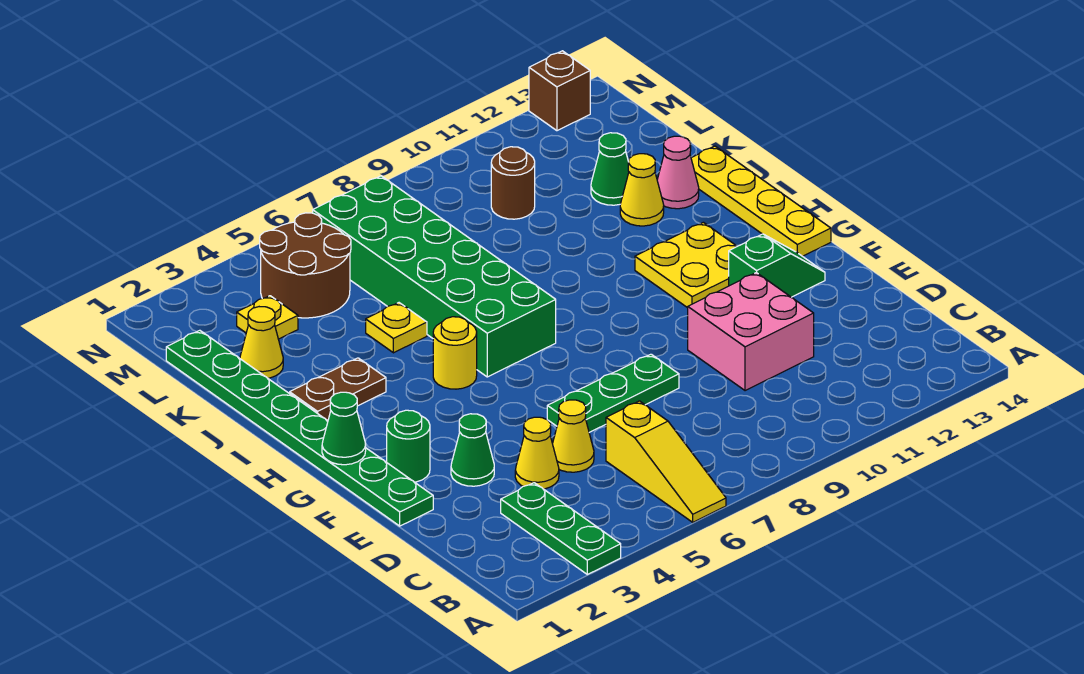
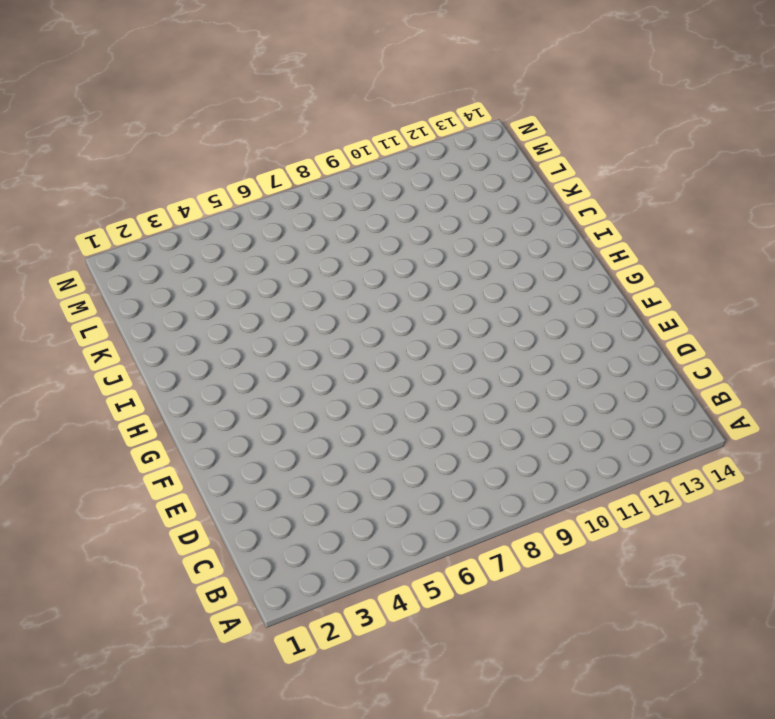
none -> green 1x3 plate [501,483,621,574]
none -> yellow 1x3 slope [606,401,726,522]
none -> yellow 1x1 cone [515,417,559,489]

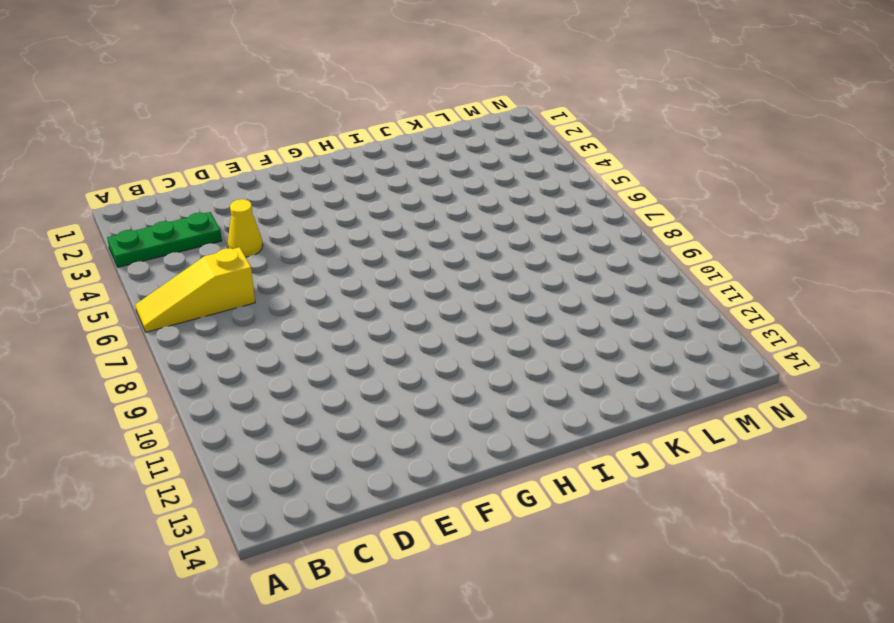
none -> yellow 1x1 cone [553,400,594,472]
none -> pink 2x2 brick [688,273,814,391]
none -> green 1x8 plate [166,330,433,526]

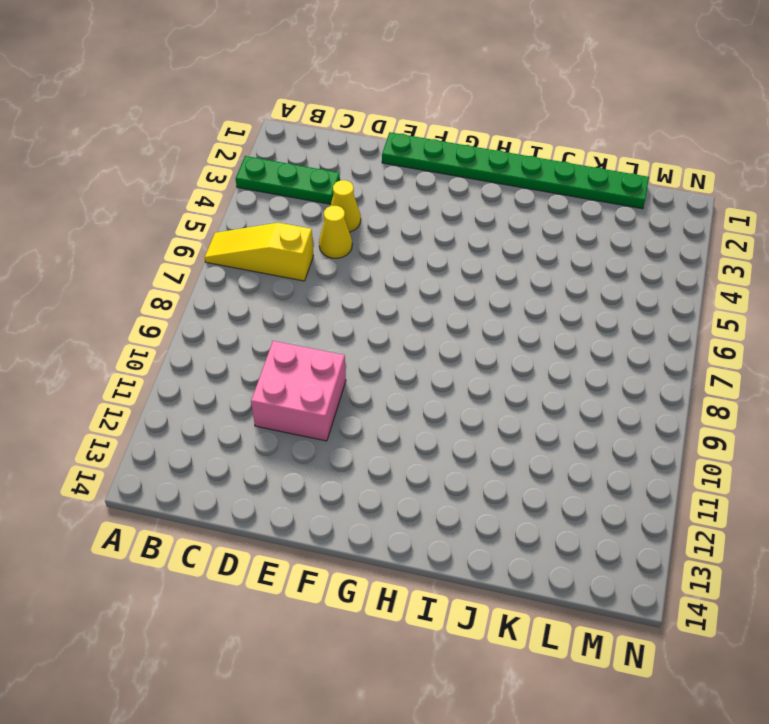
none -> green 1x1 cone [451,414,494,486]
none -> green 1x3 plate [547,354,679,432]
none -> green 1x1 round brick [387,410,430,482]

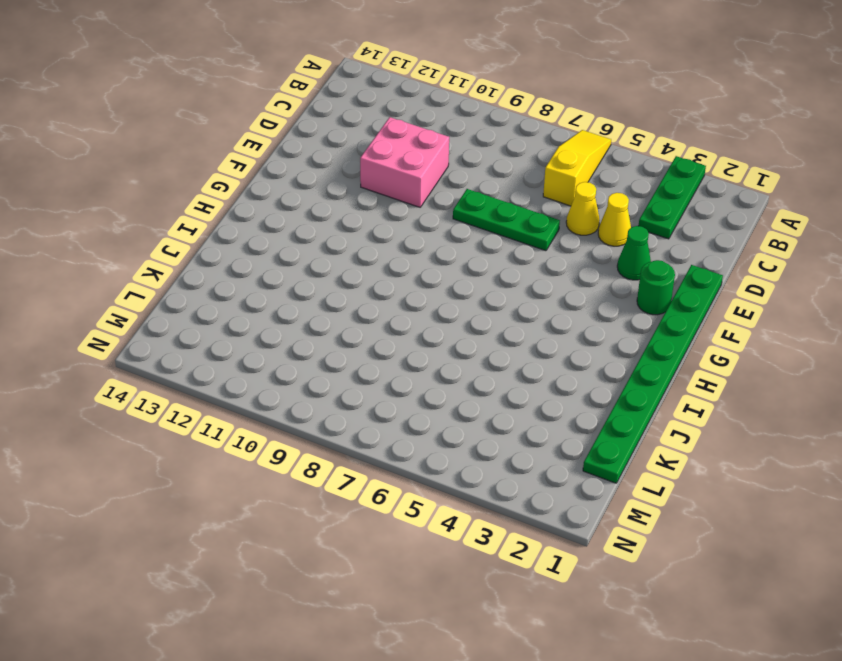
none -> green 1x2 slope [729,234,825,297]
none -> yellow 2x2 plate [635,222,737,308]
none -> yellow 1x4 plate [691,146,831,256]

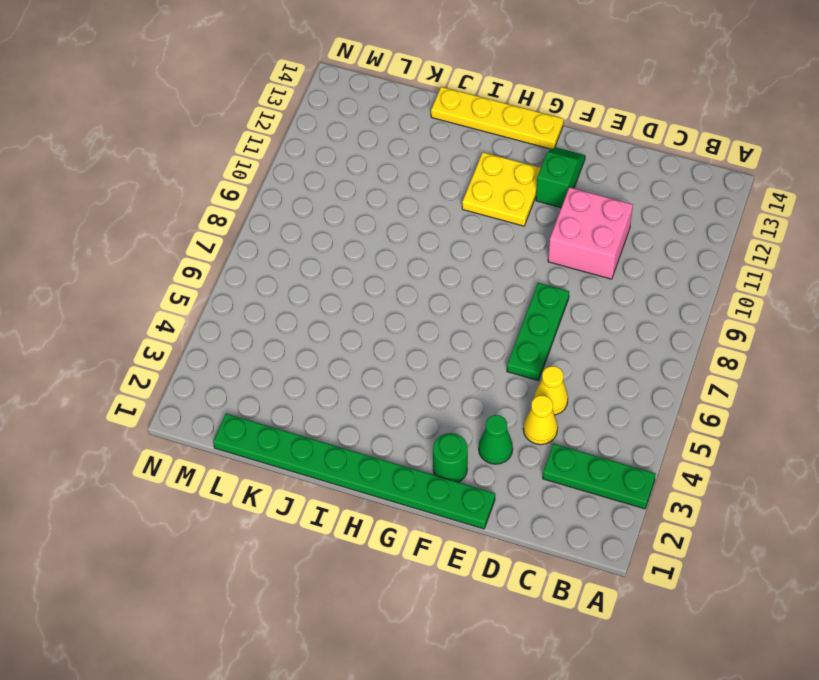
none -> yellow 1x3 slope [606,401,726,522]
none -> yellow 1x1 round brick [433,317,477,389]
none -> green 2x6 brick [313,176,556,377]

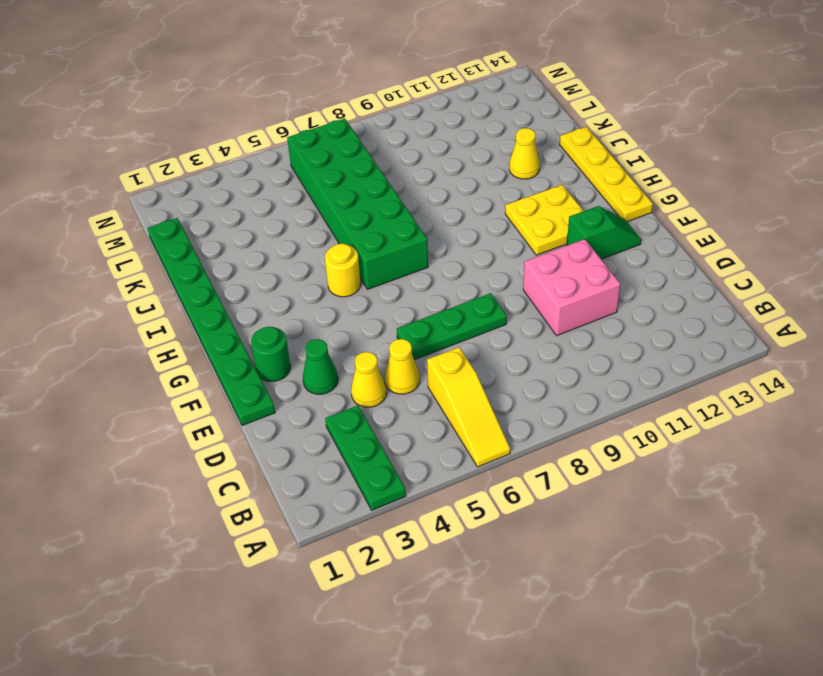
none -> brown 1x2 plate [290,358,386,421]
none -> yellow 1x1 plate [366,303,427,353]
none -> pink 1x1 cone [657,136,699,209]

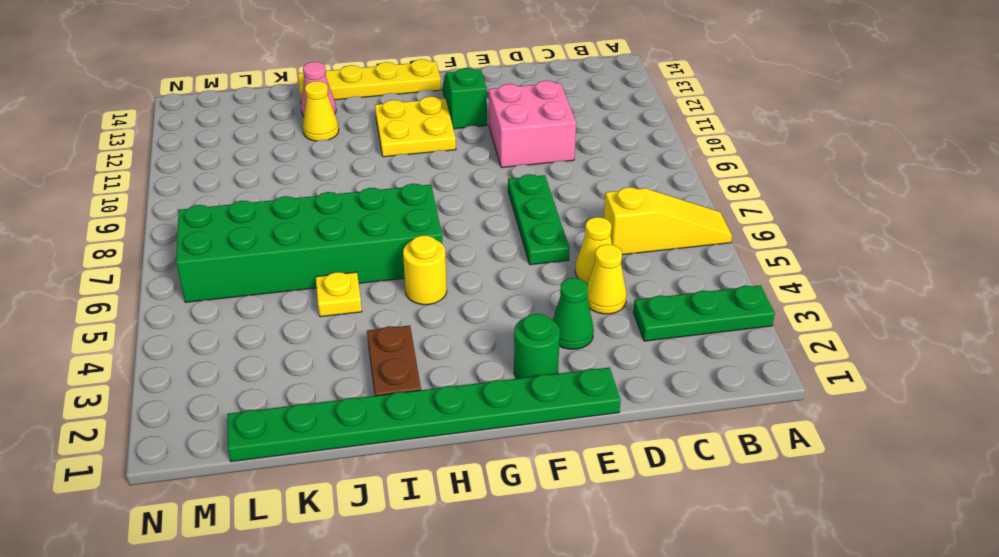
none -> yellow 1x1 cone [240,307,283,378]
none -> green 1x1 cone [591,133,629,205]
none -> yellow 1x1 plate [237,296,298,339]

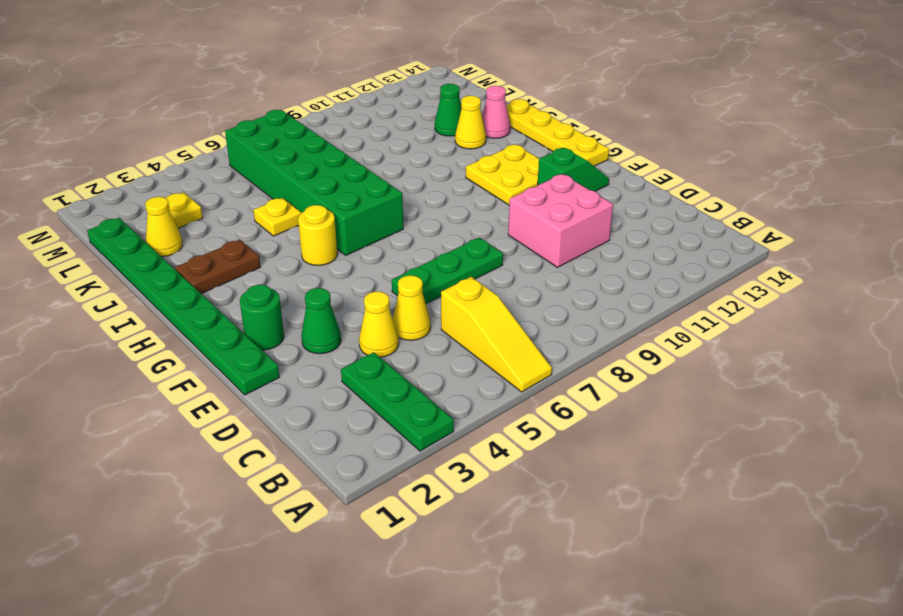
none -> brown 2x2 round brick [260,213,351,318]
none -> brown 1x1 round brick [491,147,535,219]
none -> brown 1x1 brick [529,51,590,131]

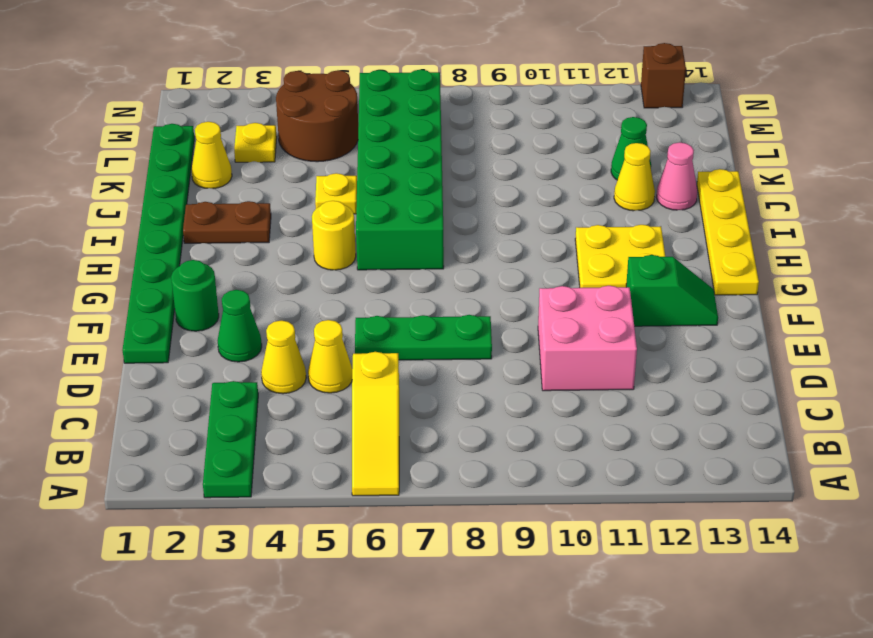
none -> brown 1x1 round brick [491,147,535,219]
none -> green 1x1 cone [322,392,366,465]

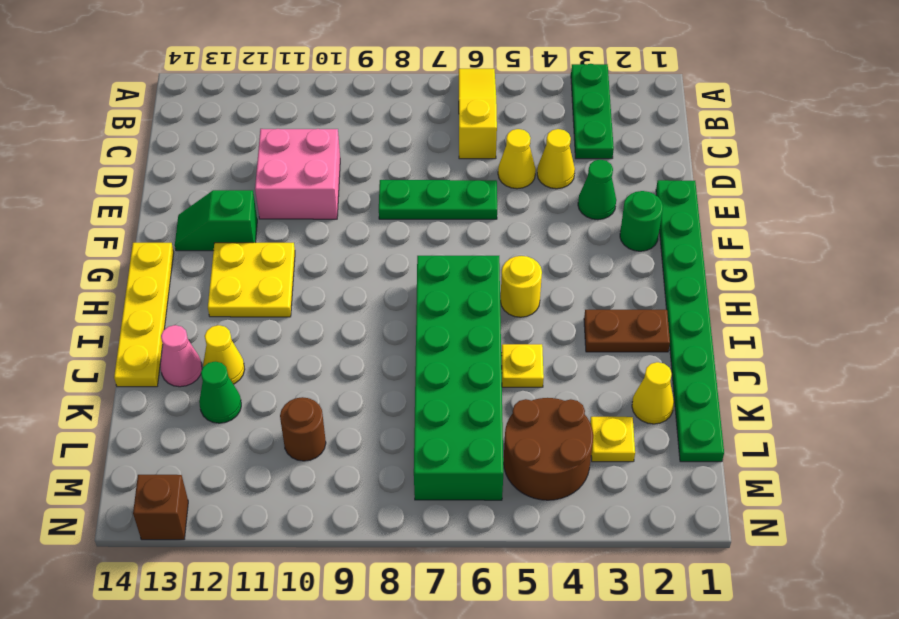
none -> green 1x1 cone [322,392,366,465]

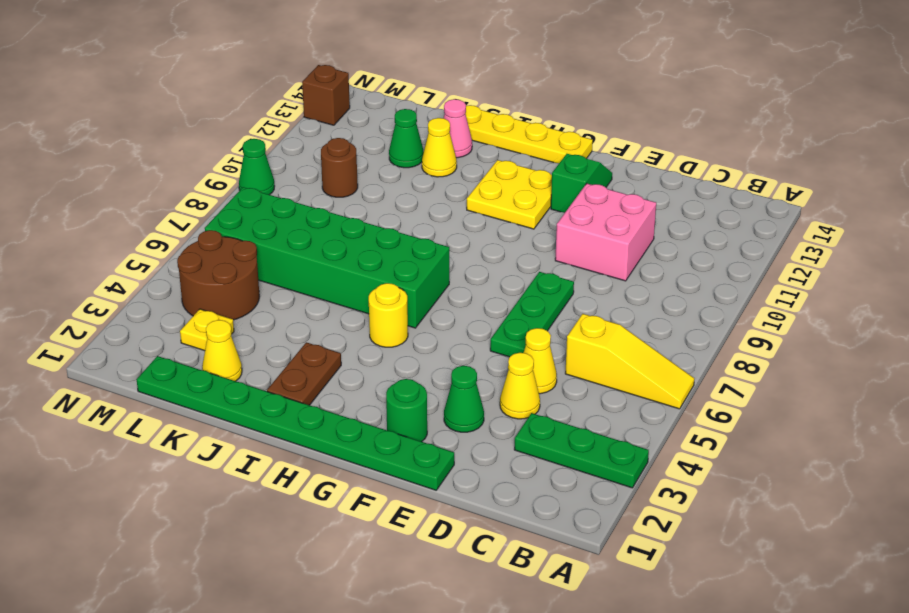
green 1x1 cone [239,139,274,195] -> green 1x1 cone moved to [322,392,366,465]
none -> yellow 1x1 plate [366,303,427,353]

